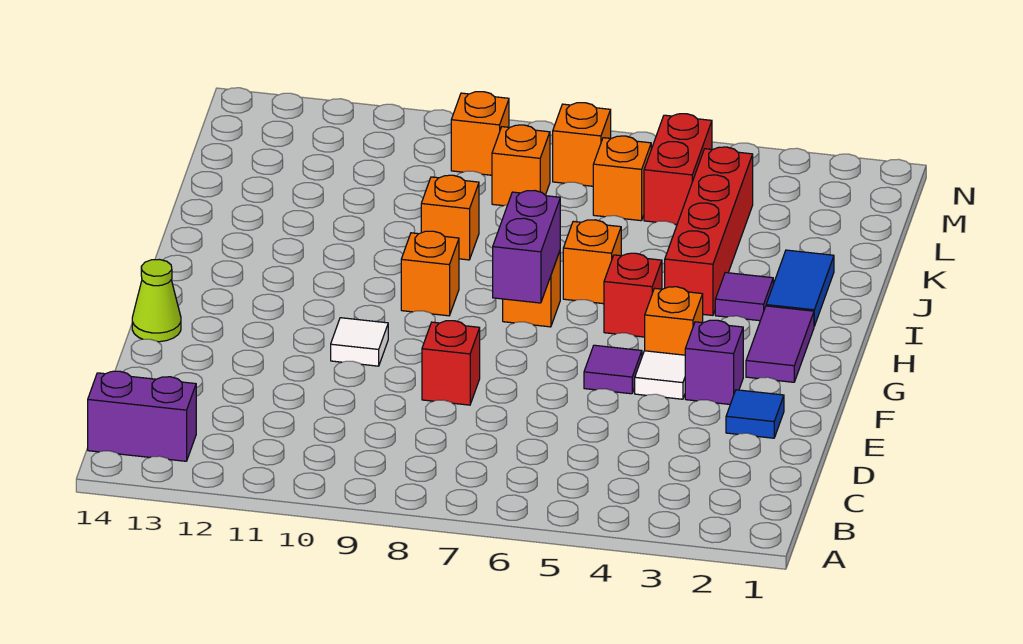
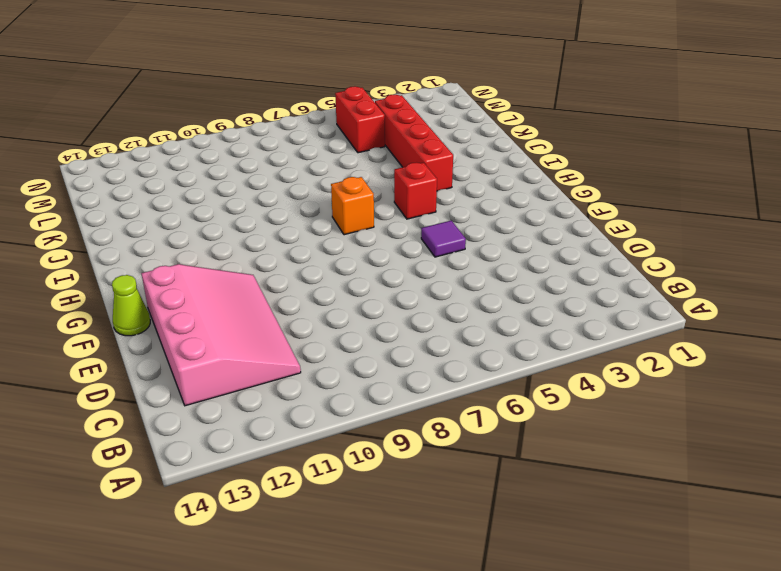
pink 3x4 slope [141,264,301,406] -> none
none -> purple 1x2 brick [88,371,196,461]
none -> blue 1x1 tile [726,390,784,438]
none -> red 1x1 brick [422,321,480,405]

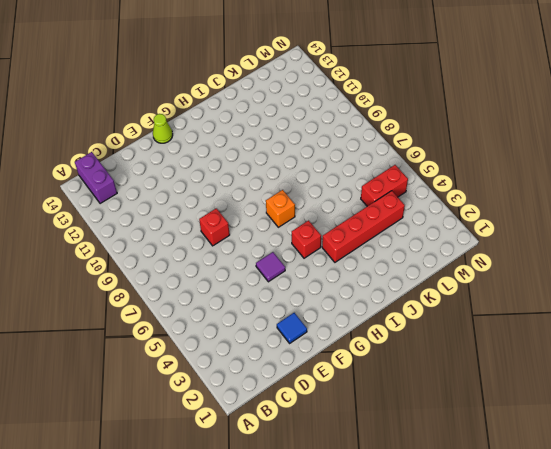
none -> purple 1x1 brick [685,320,743,404]
none -> white 1x1 tile [635,351,685,399]
none -> white 1x1 tile [331,318,388,366]

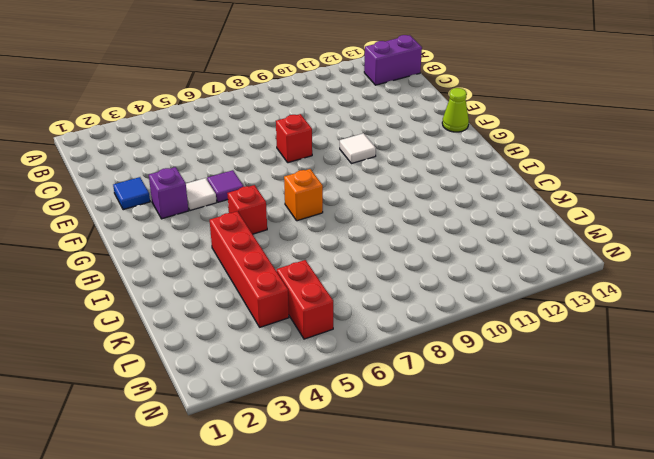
none -> purple 1x2 tile [746,306,814,382]
none -> orange 1x1 brick [645,287,703,355]
none -> orange 1x1 brick [401,231,459,316]

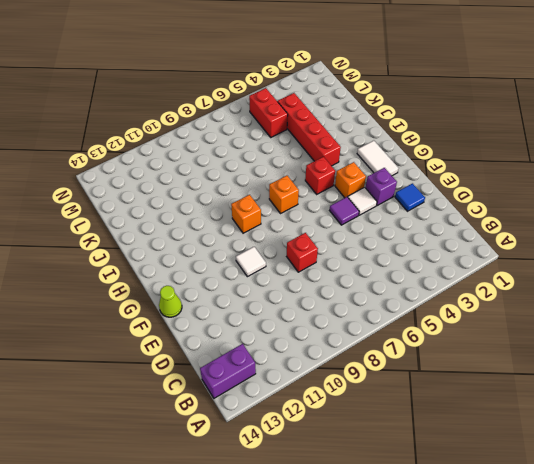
white 1x2 tile [357,141,399,176] -> purple 1x2 tile [746,306,814,382]
none -> blue 1x2 tile [766,250,834,326]
none -> purple 1x1 tile [715,273,773,321]
none -> orange 1x1 brick [563,220,621,304]

